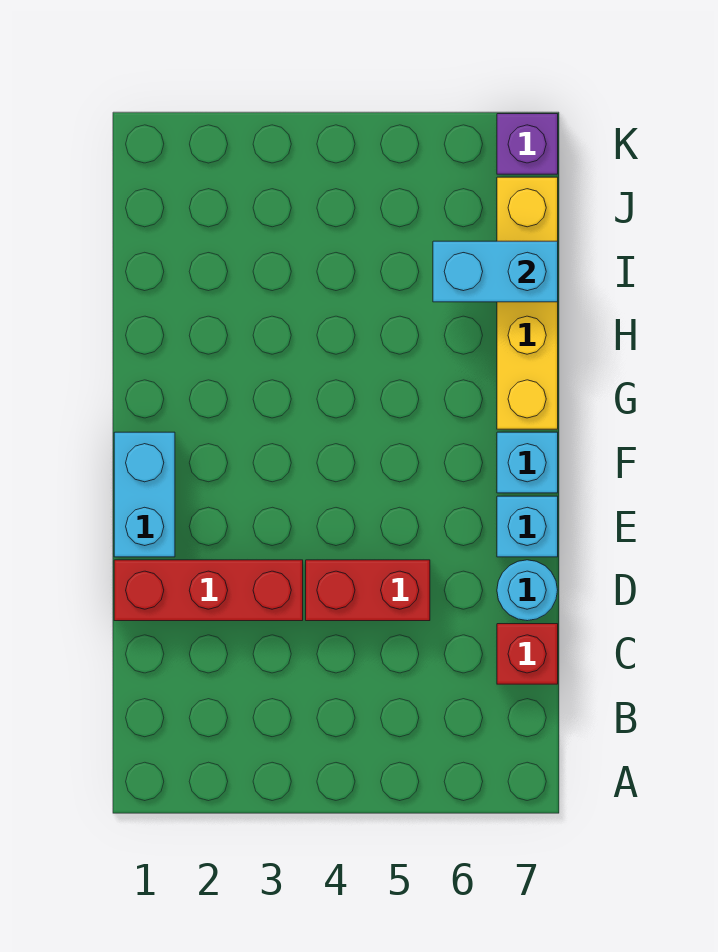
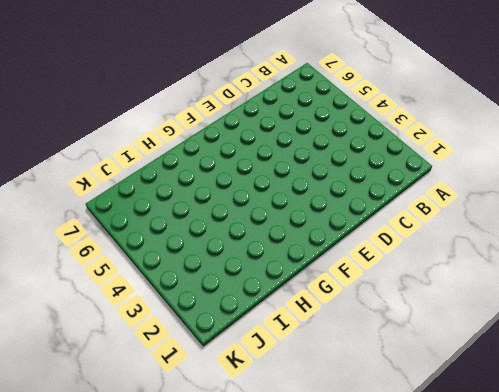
none -> red 1x1 brick [497,624,558,684]
none -> red 1x3 brick [114,560,303,621]

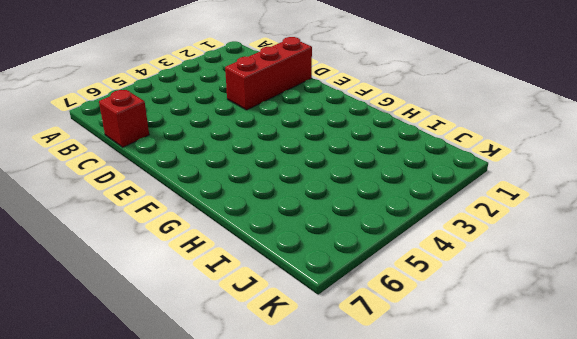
none -> red 1x2 brick [306,560,430,621]
none -> cyan 1x1 round brick [497,560,558,621]

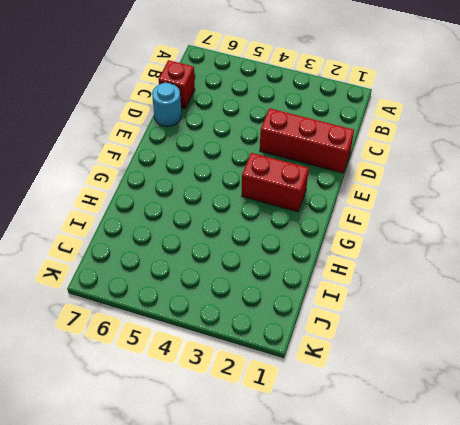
red 1x2 brick [242,153,309,212] -> red 1x2 brick moved to [306,560,430,621]
none -> cyan 1x2 brick [114,432,175,557]
none -> cyan 1x1 brick [497,496,558,557]

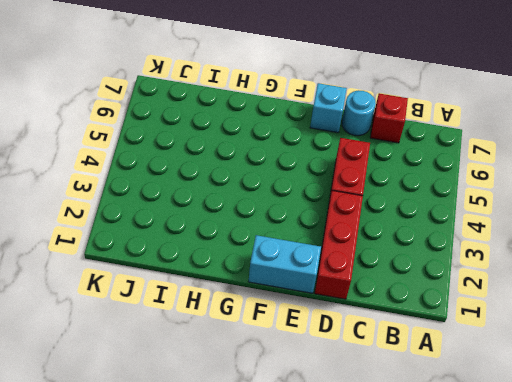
none -> cyan 1x1 brick [497,432,558,493]
none -> yellow 1x4 brick [497,177,558,429]

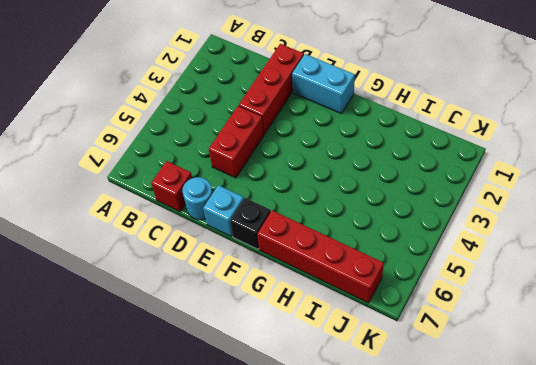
black 1x1 brick [230,198,271,249] -> cyan 1x1 brick [497,432,558,493]
red 1x4 brick [257,211,384,303] -> yellow 1x4 brick [497,177,558,429]
none -> purple 1x1 brick [497,114,558,174]
none -> cyan 1x2 brick [433,241,558,302]

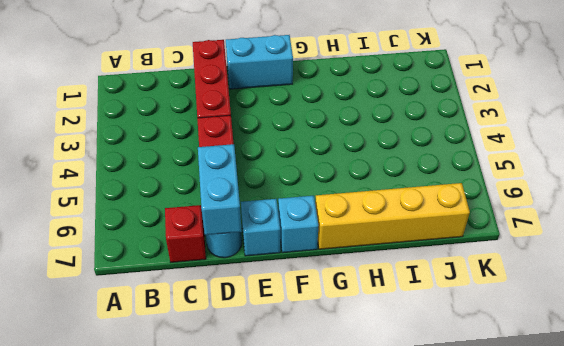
cyan 1x2 brick [198,144,242,235] -> cyan 1x2 brick moved to [433,241,558,302]
none -> purple 1x1 brick [497,114,558,174]

